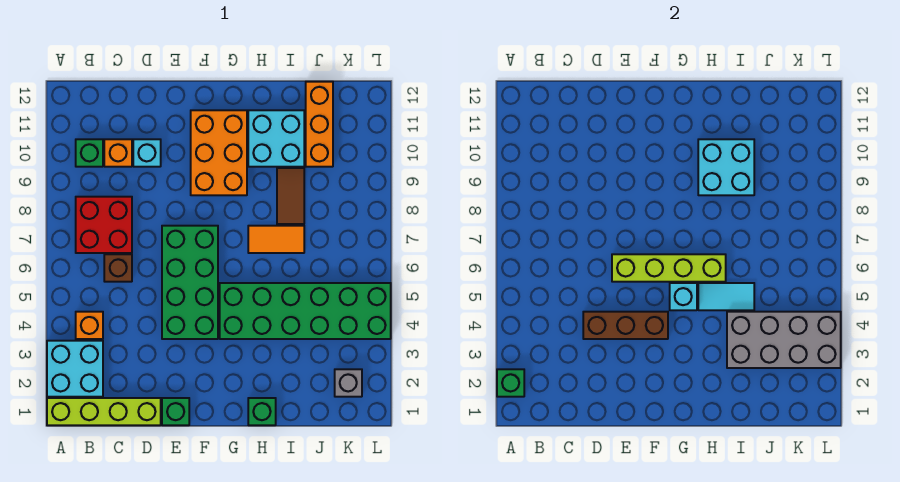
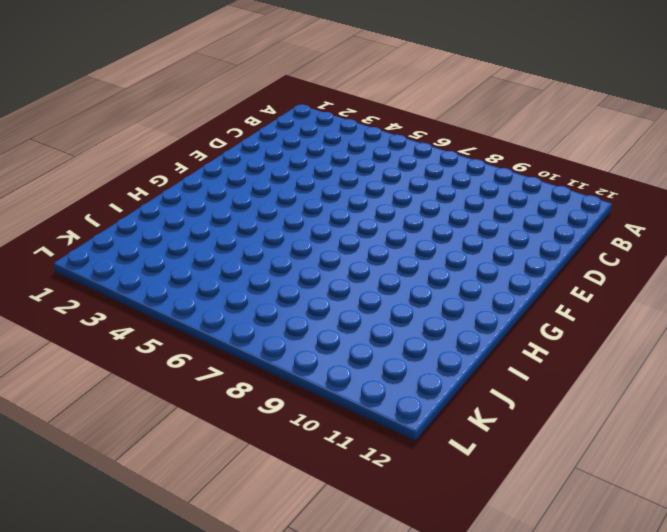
none -> lime 1x4 brick [47,398,161,425]
none -> cyan 2x2 brick [47,341,103,397]
none -> orange 1x1 brick [76,312,103,339]

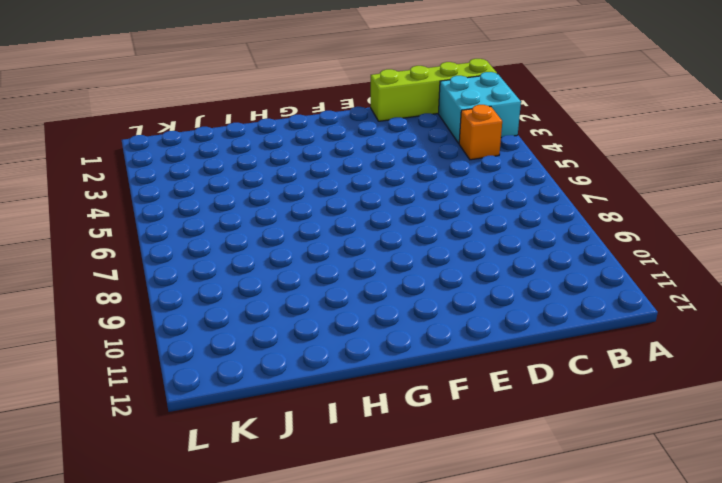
none -> red 2x2 brick [76,197,132,253]
none -> green 1x1 brick [76,139,103,167]
none -> brown 1x1 brick [104,254,132,282]

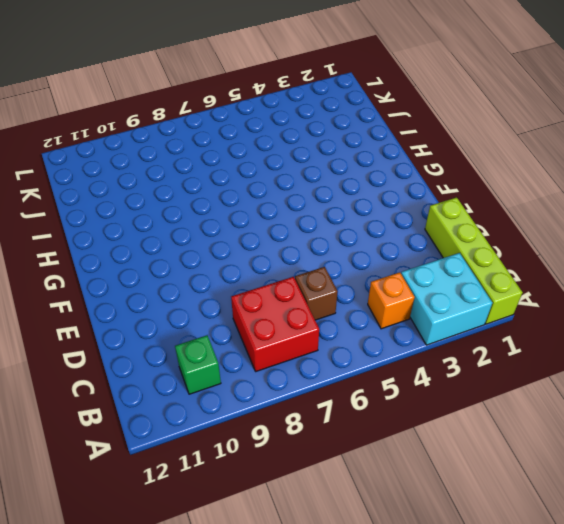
none -> orange 1x1 brick [104,139,132,167]
none -> cyan 1x1 brick [133,139,161,167]
none -> green 1x1 brick [162,398,189,425]

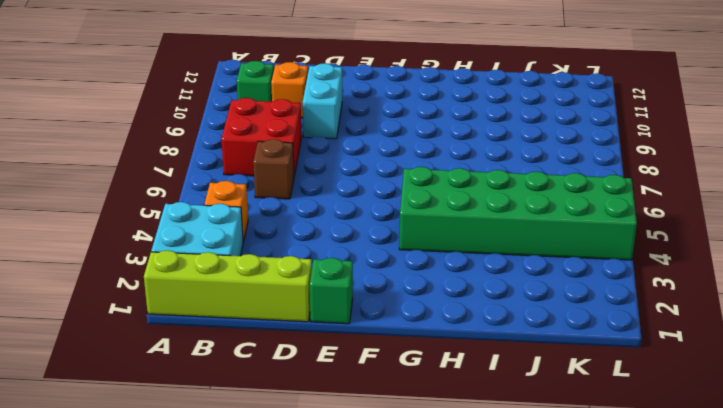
cyan 1x2 brick [303,63,342,139] -> cyan 1x1 brick [133,139,161,167]
none -> green 2x4 brick [162,226,218,339]
none -> orange 2x3 brick [191,110,247,195]
none -> green 1x1 brick [248,398,276,425]

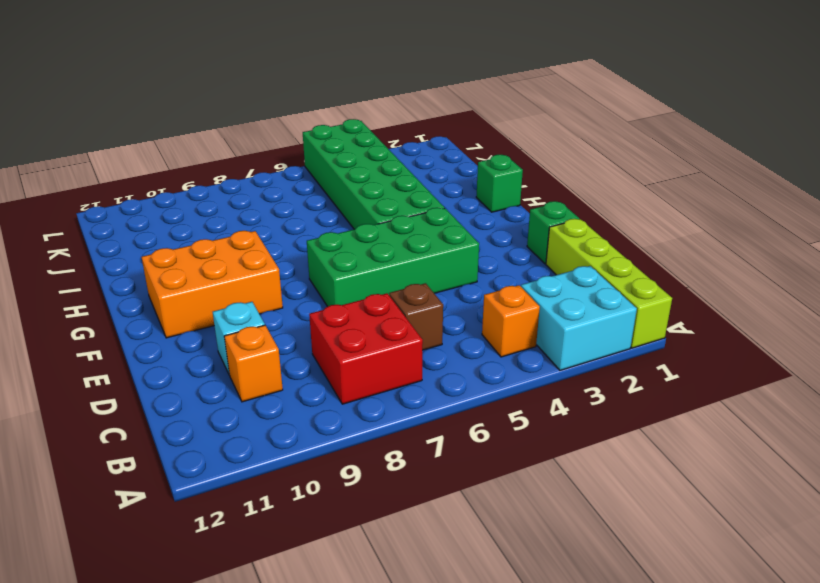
none -> green 1x1 brick [76,139,103,167]
none -> orange 1x2 tile [248,226,304,253]
none -> cyan 2x2 brick [248,110,304,167]

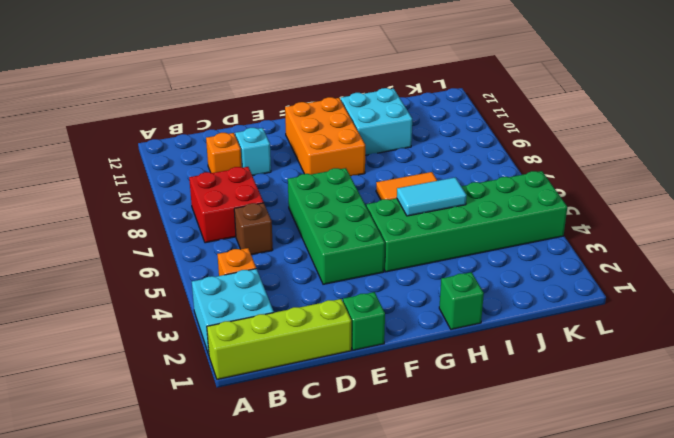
none -> green 1x1 brick [76,139,103,167]
none -> brown 1x2 tile [277,168,304,224]
none -> orange 1x3 brick [306,82,333,167]

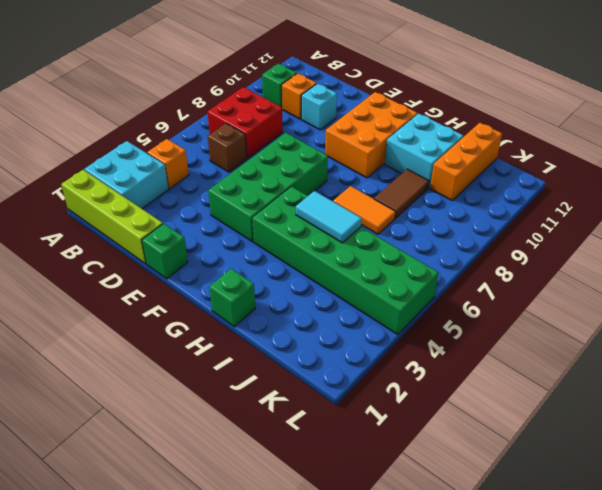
none -> grey 1x1 brick [335,369,362,397]
none -> green 1x1 brick [497,369,524,397]
none -> brown 1x3 brick [583,312,668,339]

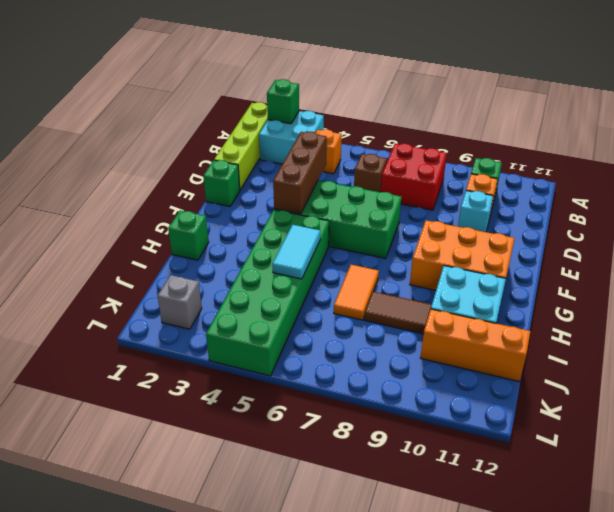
none -> lime 1x4 brick [612,254,726,282]
none -> cyan 1x1 brick [670,283,697,310]
none -> cyan 2x2 brick [698,139,754,195]

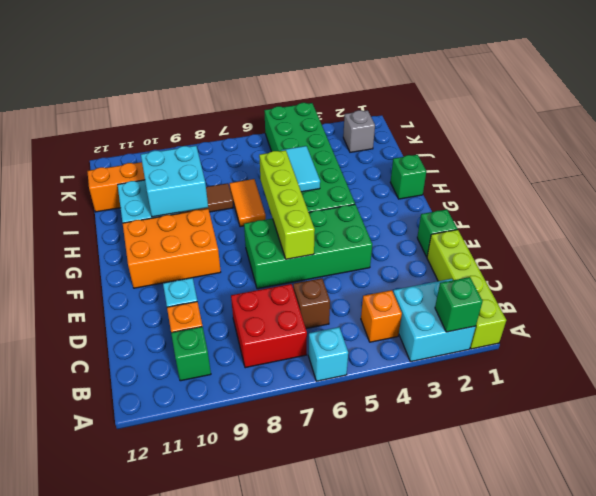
cyan 1x1 brick [308,327,348,381] -> cyan 1x1 brick moved to [670,283,697,310]
none -> brown 1x3 brick [583,312,668,339]
none -> grey 2x4 brick [727,312,841,368]

